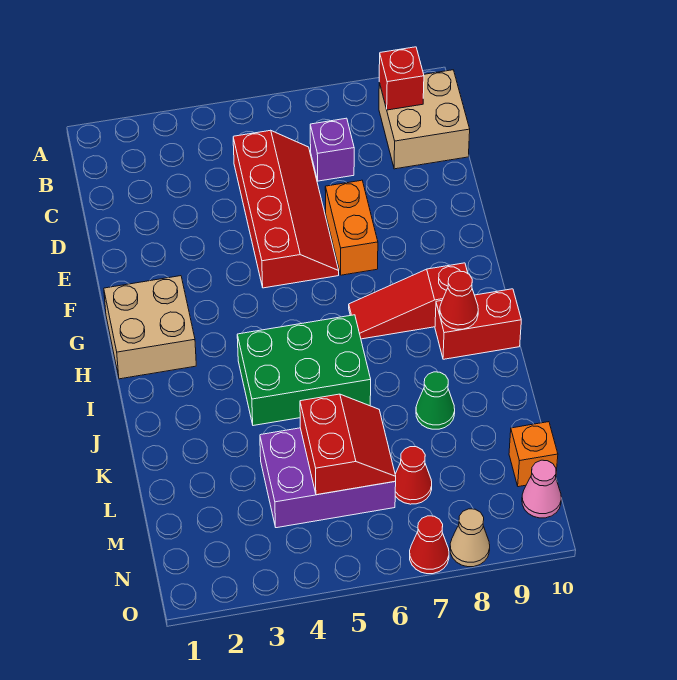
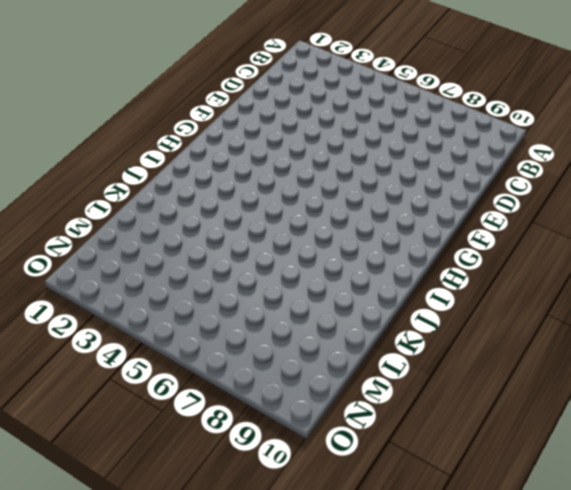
none -> tan 2x2 brick [379,70,470,169]
none -> red 2x4 slope [233,130,339,288]
none -> purple 1x1 brick [310,118,354,181]

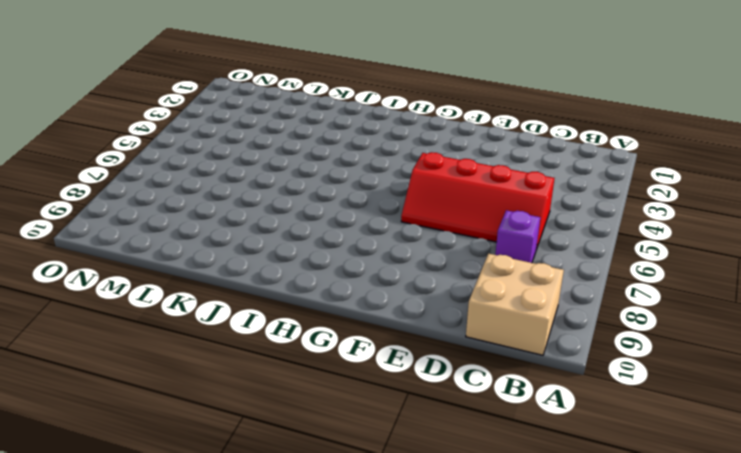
none -> orange 1x2 brick [325,180,378,275]
none -> tan 2x2 brick [104,276,196,379]
none -> red 1x3 slope [349,263,468,339]

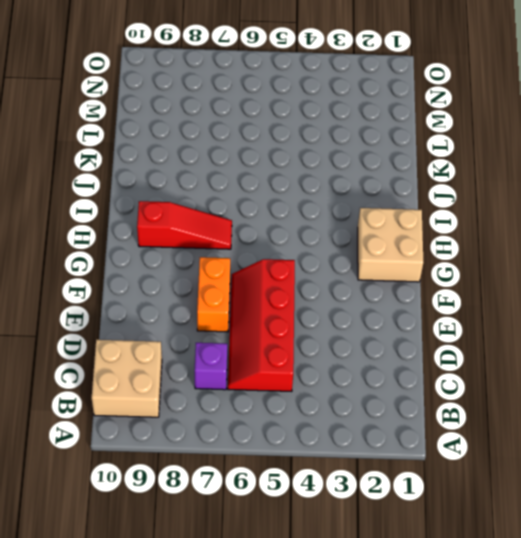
none -> green 2x3 brick [237,315,371,426]
none -> red 1x2 brick [435,289,521,359]
none -> green 1x1 cone [416,372,455,429]

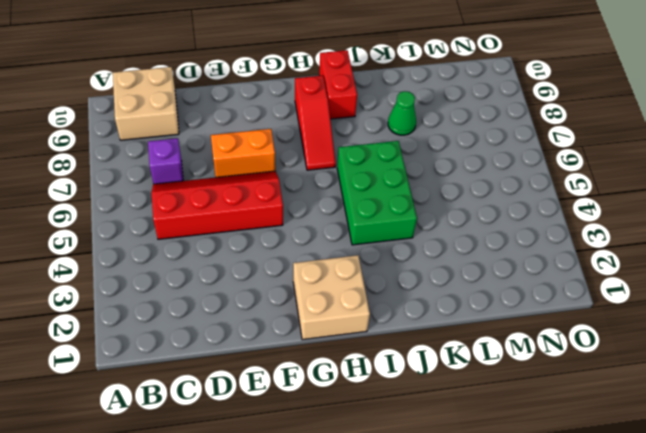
none -> purple 2x3 brick [260,428,396,528]
none -> red 1x1 cone [395,447,432,504]
none -> orange 1x1 brick [509,422,558,487]

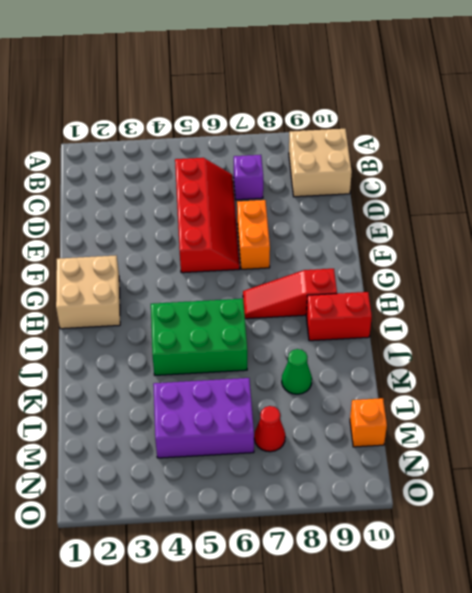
none -> pink 1x1 cone [522,460,561,518]
none -> red 1x1 cone [410,516,449,574]
none -> tan 1x1 cone [450,509,490,567]

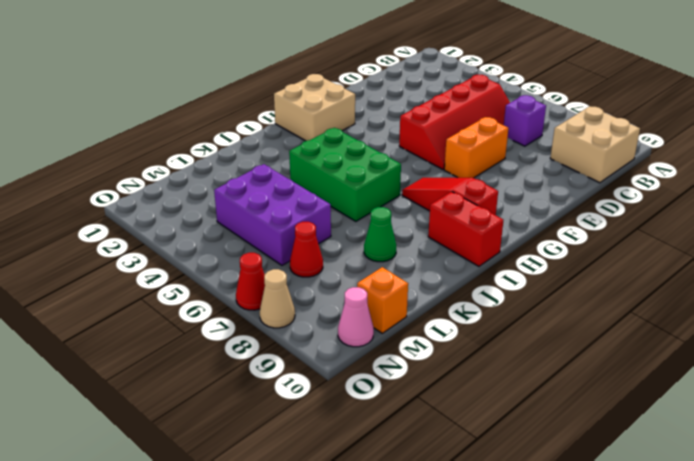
none -> red 1x1 brick [379,47,424,110]
none -> red 1x1 cone [440,271,478,329]
none -> red 2x2 slope [300,394,396,495]

